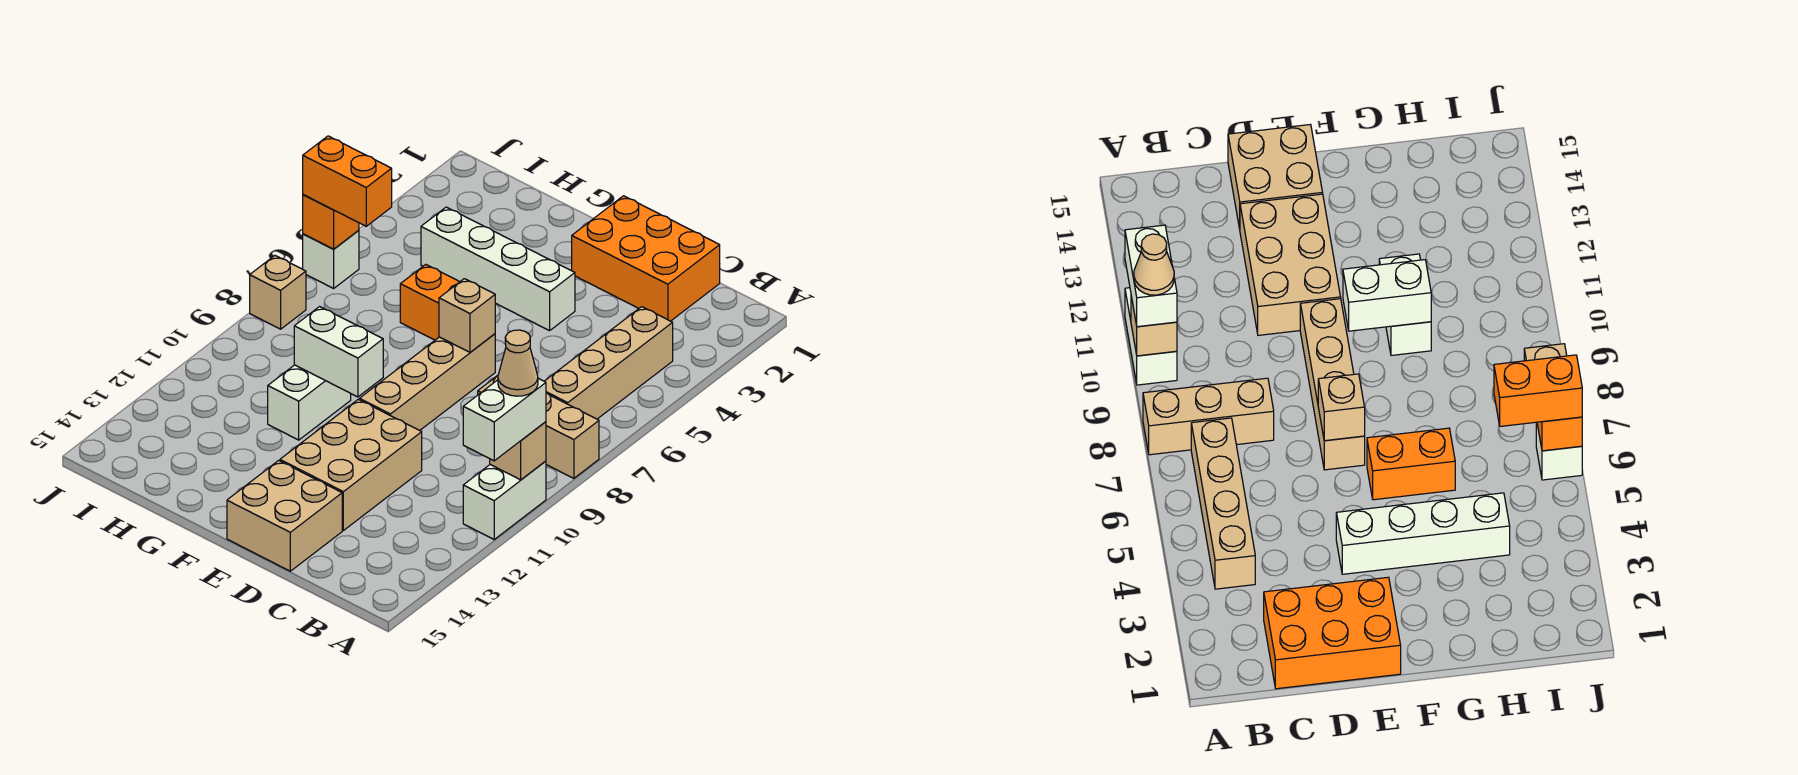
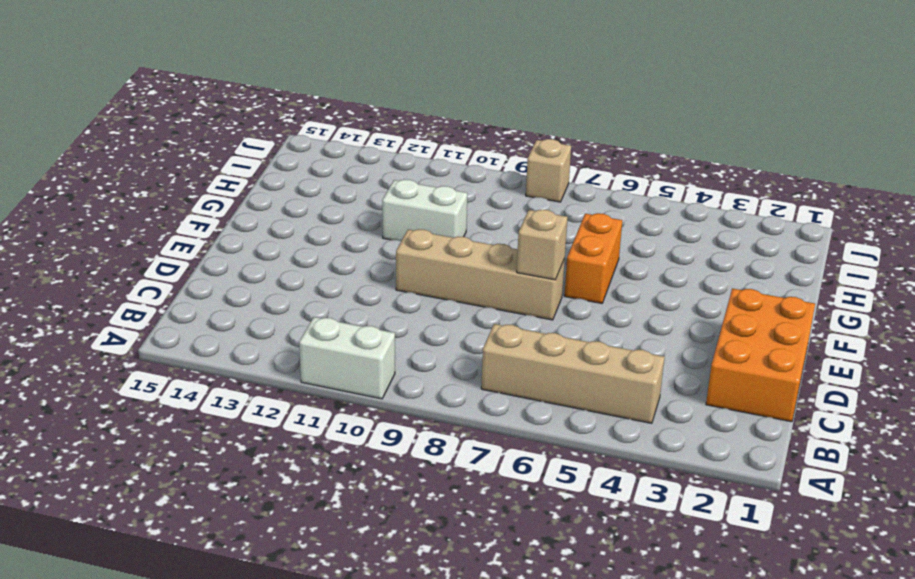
none -> tan 1x3 brick [478,376,599,478]
none -> tan 2x3 brick [280,399,422,530]
none -> tan 2x2 brick [227,460,342,571]

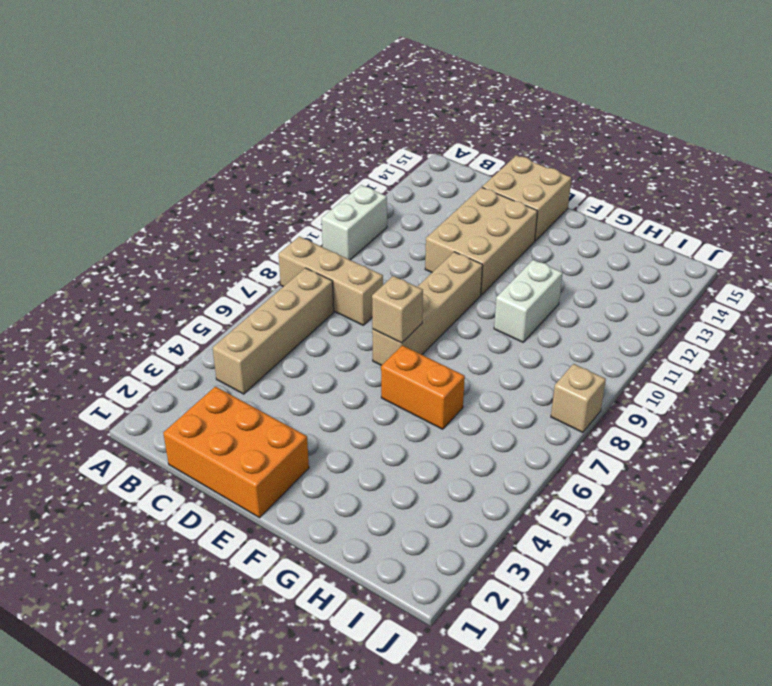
none -> white 1x4 brick [421,207,575,331]
none -> white 1x1 brick [303,230,359,288]
none -> tan 1x1 brick [490,422,546,480]

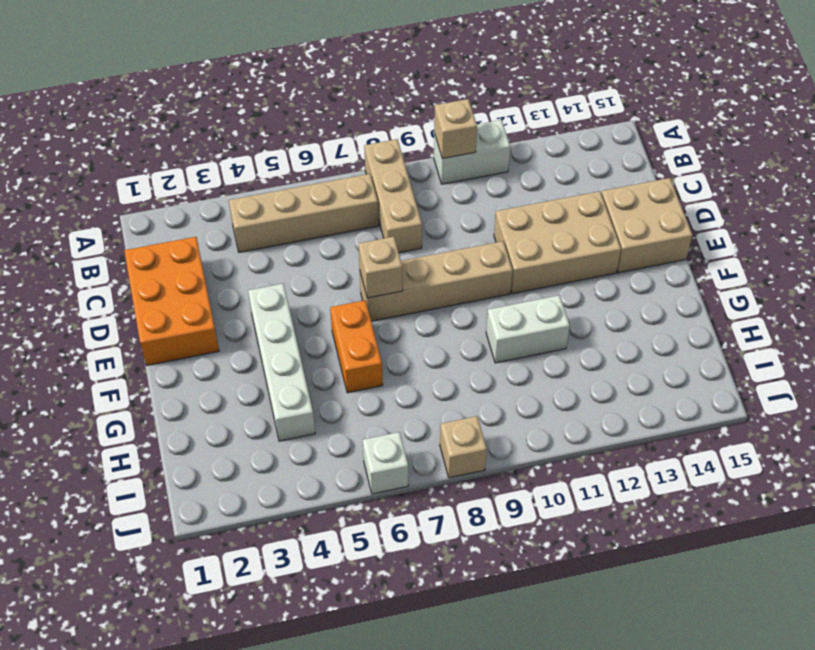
none -> white 1x2 brick [294,307,383,397]
none -> orange 1x1 brick [303,195,359,249]
none -> white 1x2 brick [463,378,546,461]

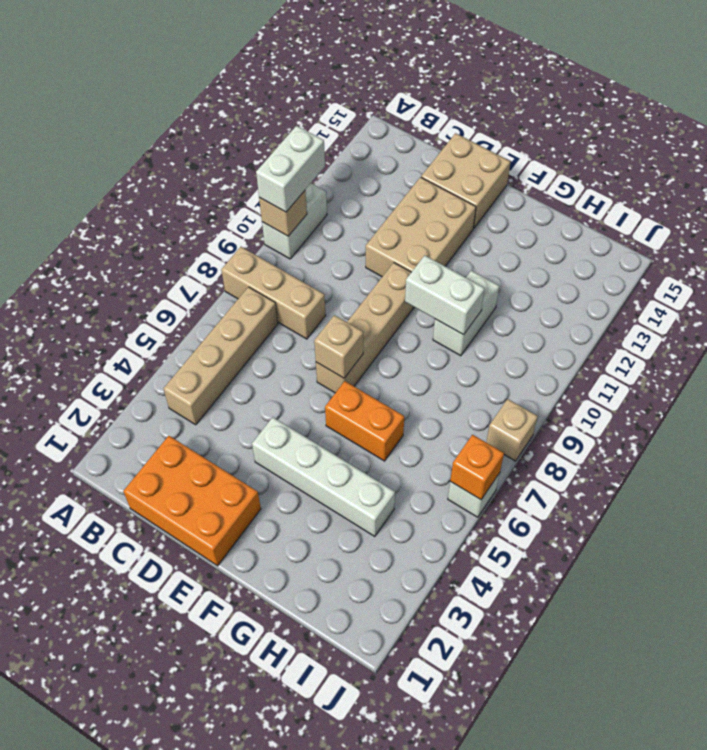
none -> orange 1x2 brick [303,136,392,226]
none -> tan 1x1 cone [498,330,538,396]

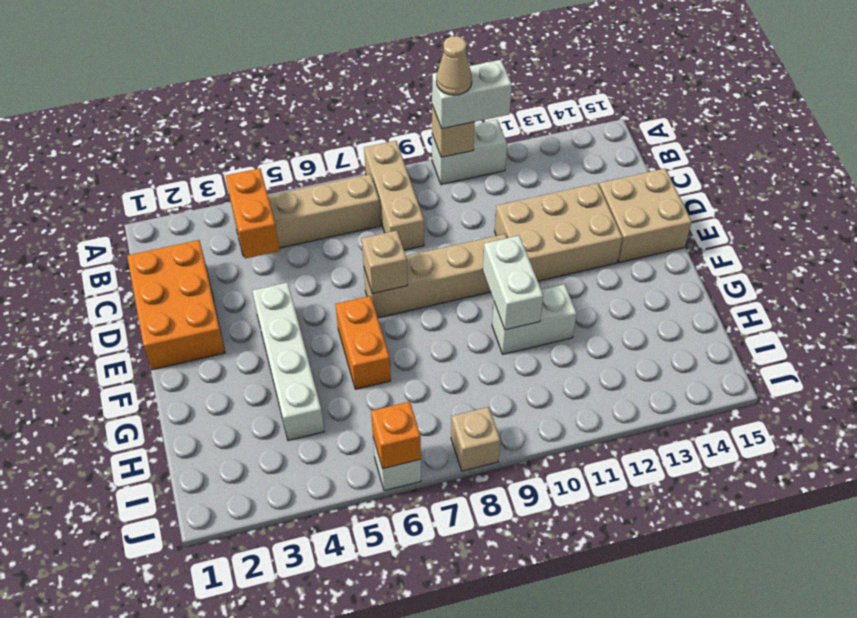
orange 1x2 brick [226,168,280,259] -> orange 1x2 brick moved to [303,136,392,226]

